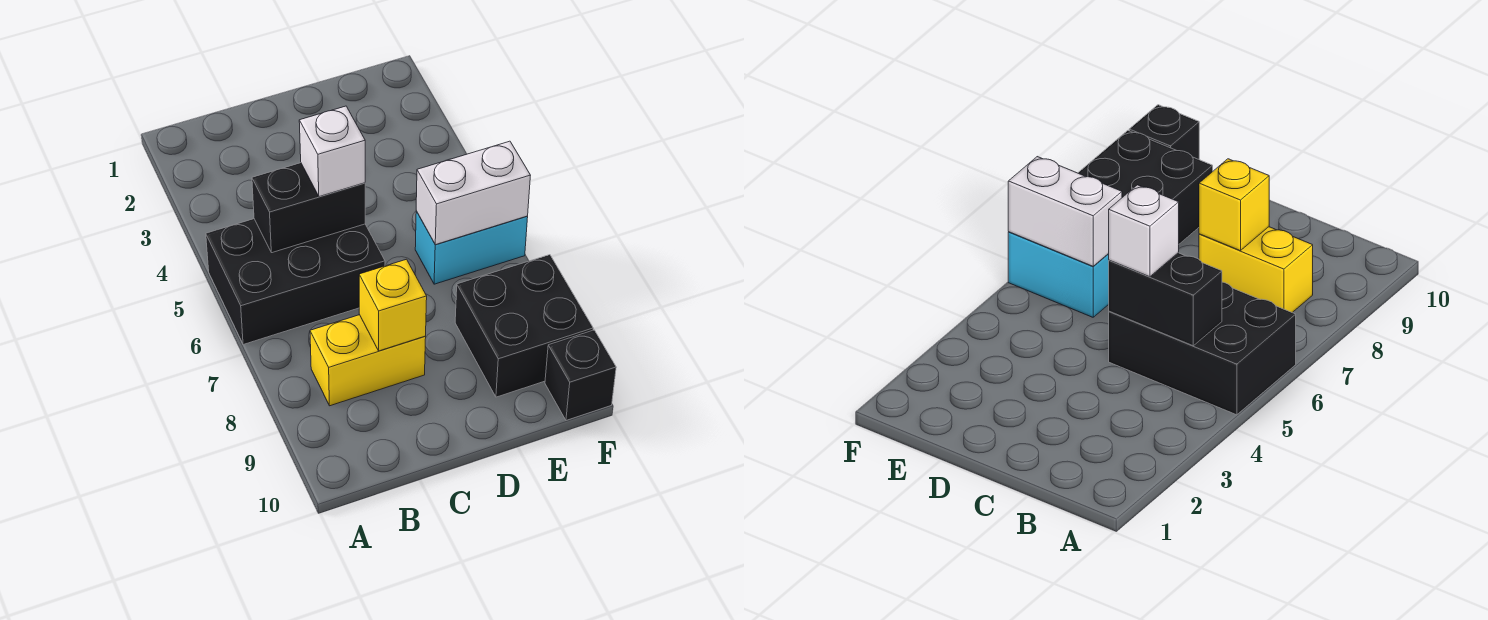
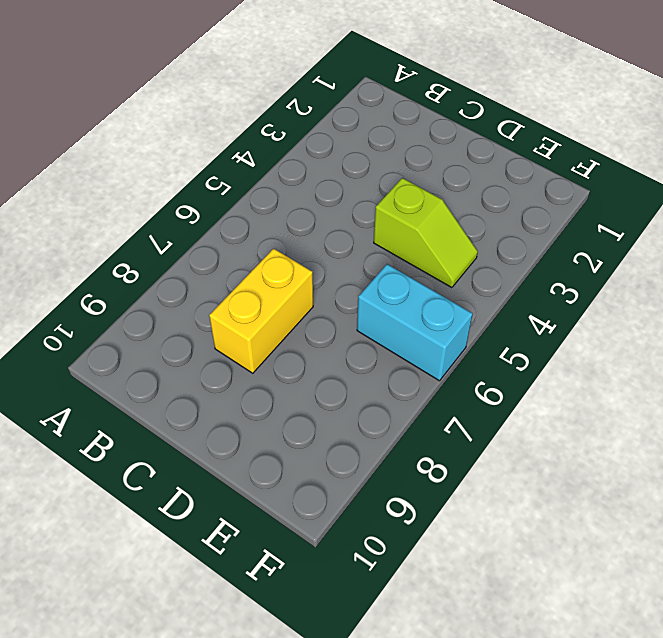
yellow 1x2 brick [209,249,313,373] -> yellow 1x2 brick turned to [310,315,426,406]
lime 1x2 slope [374,178,478,288] -> none
none -> black 2x3 brick [206,219,385,345]
none -> black 2x2 brick [455,255,593,397]

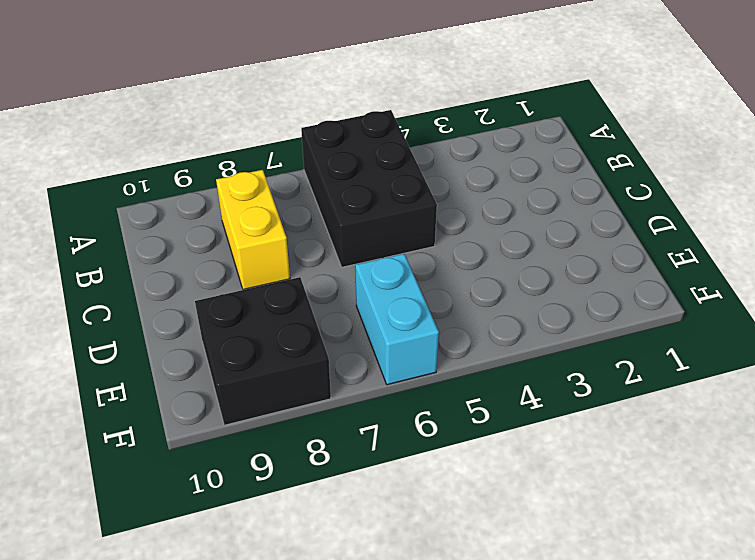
none -> black 1x1 brick [545,330,616,420]
none -> black 1x2 brick [252,163,365,253]

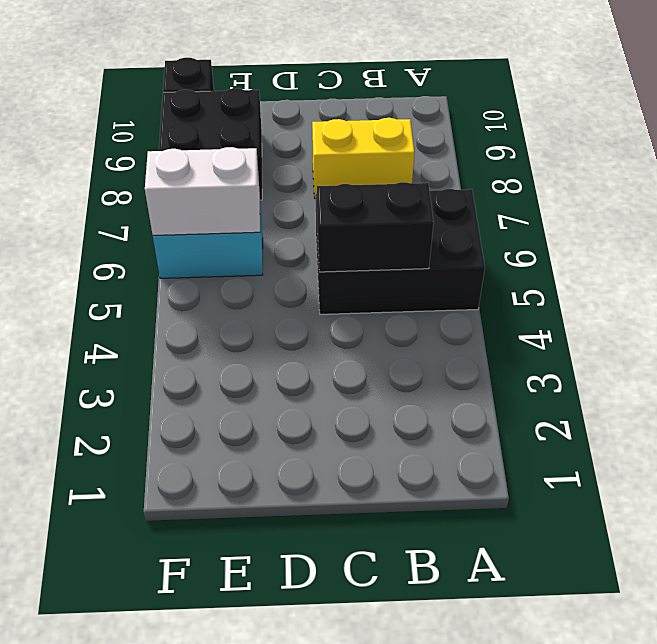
none -> yellow 1x1 brick [359,259,427,351]
none -> white 1x1 brick [299,106,365,197]

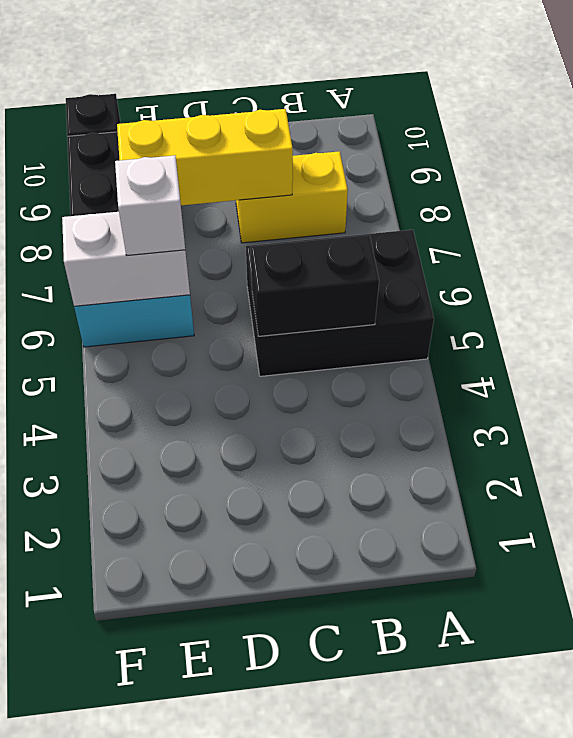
yellow 1x3 brick [117,109,293,205] -> yellow 1x1 brick [359,259,427,351]
white 1x1 brick [115,155,185,255] -> white 1x1 brick moved to [299,106,365,197]

